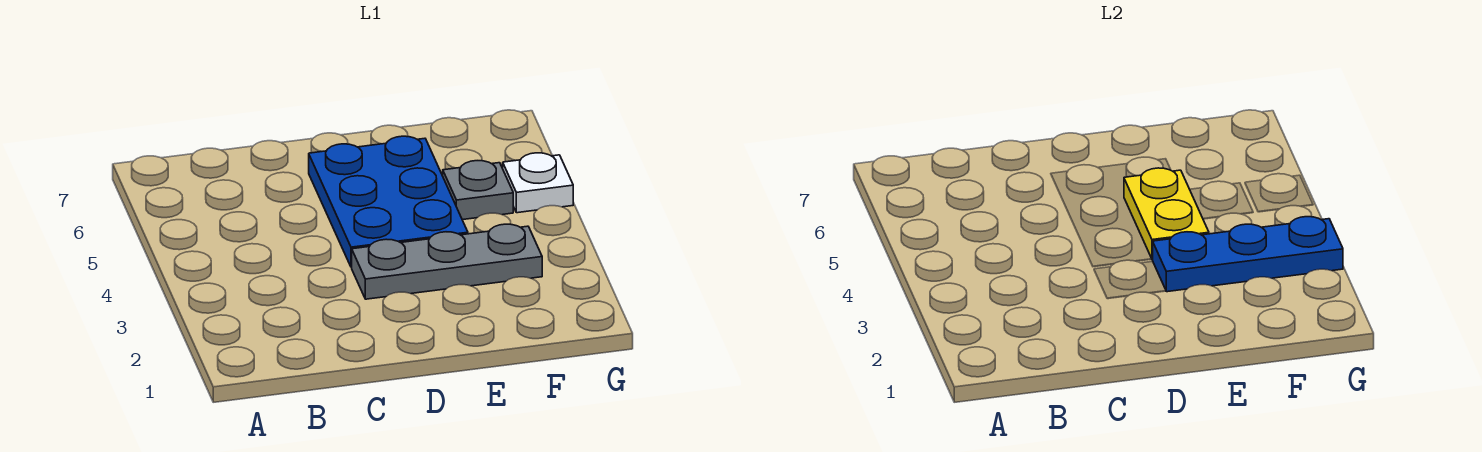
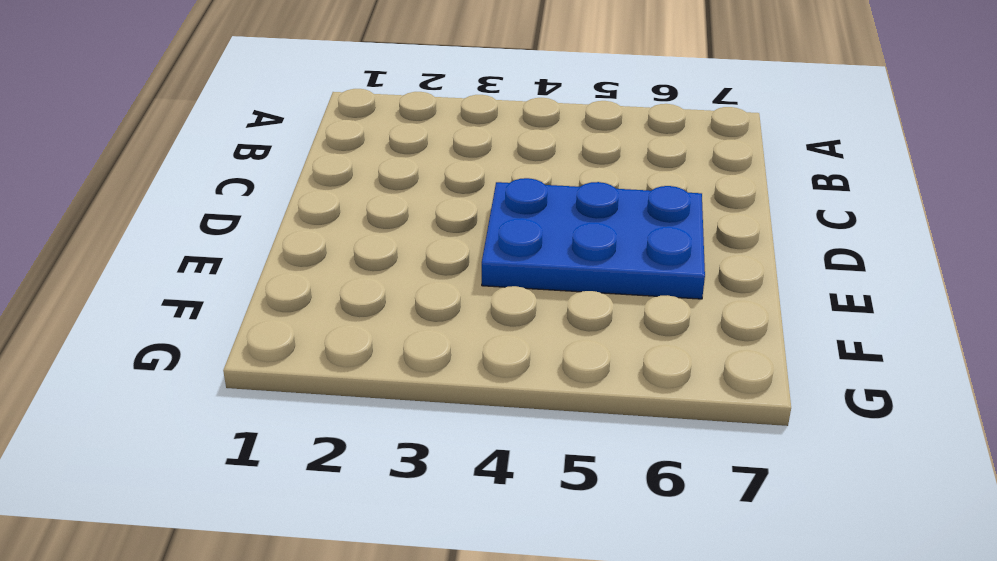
none -> grey 1x3 plate [352,224,542,299]
none -> grey 1x1 plate [443,161,513,220]

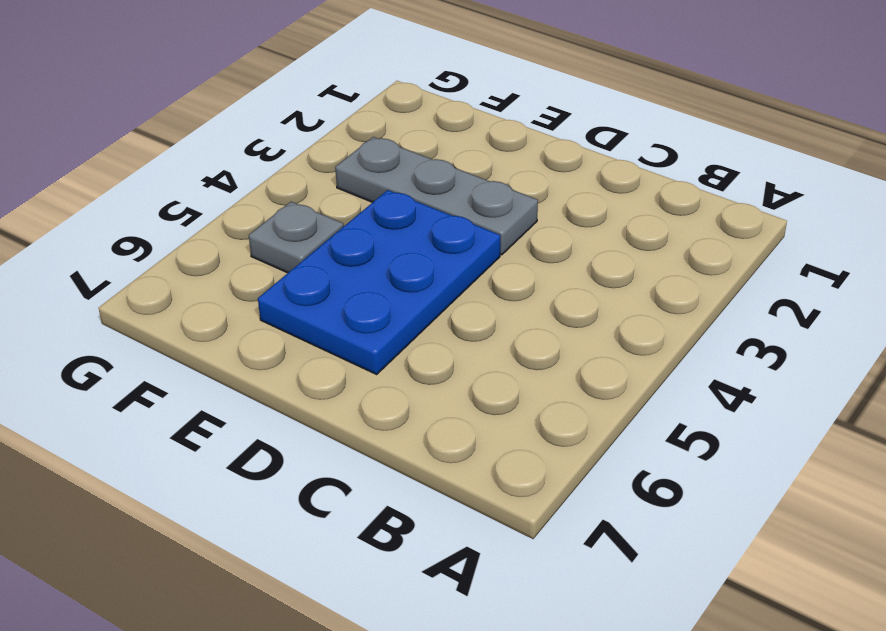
none -> white 1x1 plate [503,153,573,213]
none -> blue 1x3 plate [1153,217,1343,292]

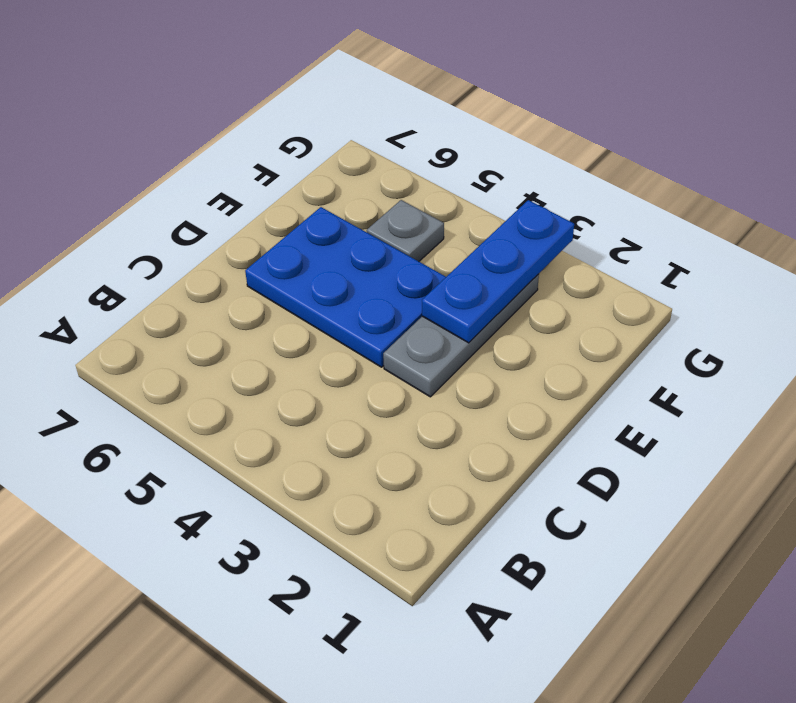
none -> white 1x1 plate [503,153,573,213]
none -> yellow 1x2 plate [1124,168,1209,260]

